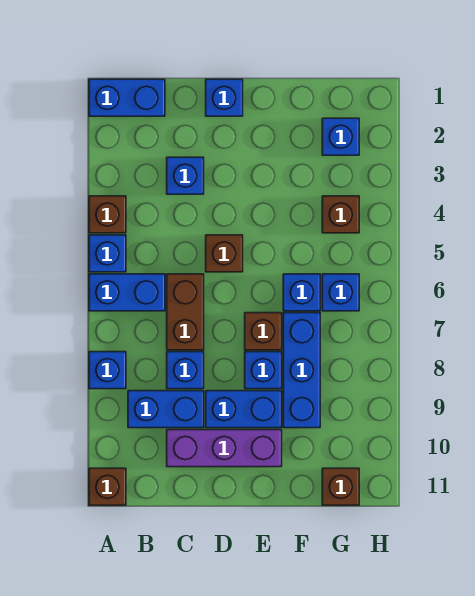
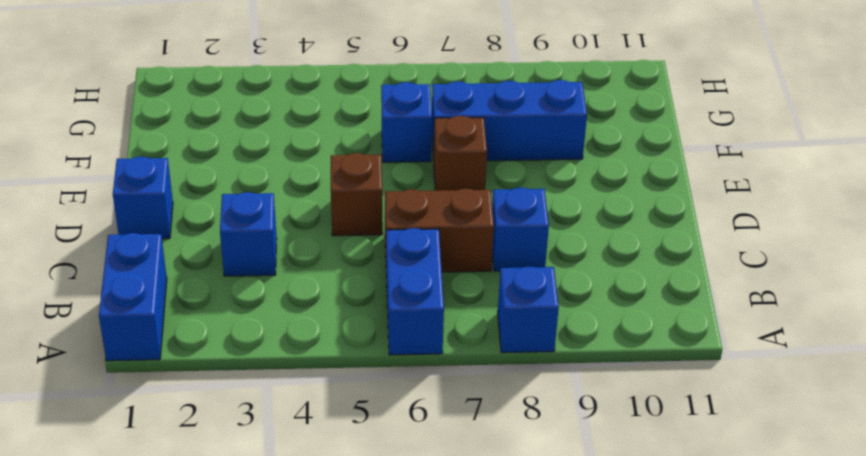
none -> brown 1x1 brick [89,196,126,233]
none -> blue 1x1 brick [89,235,126,272]
none -> brown 1x1 brick [89,468,126,505]

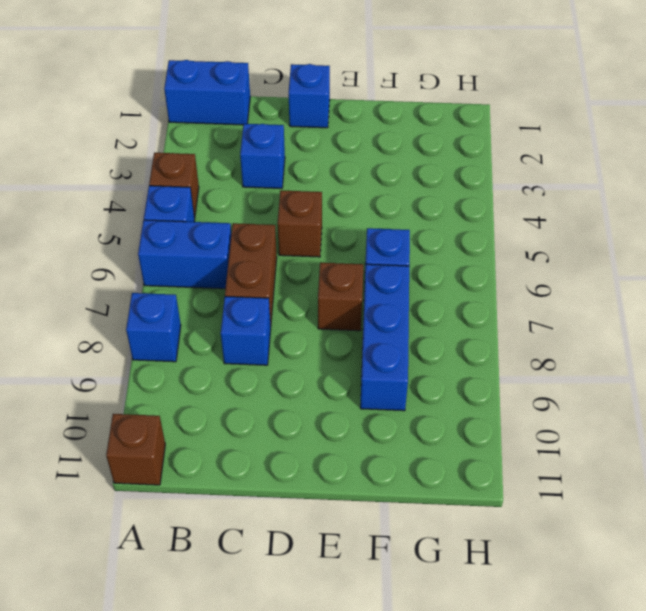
none -> blue 1x2 brick [128,391,204,428]
none -> purple 1x3 brick [167,430,282,467]
none -> blue 1x2 brick [206,391,282,428]

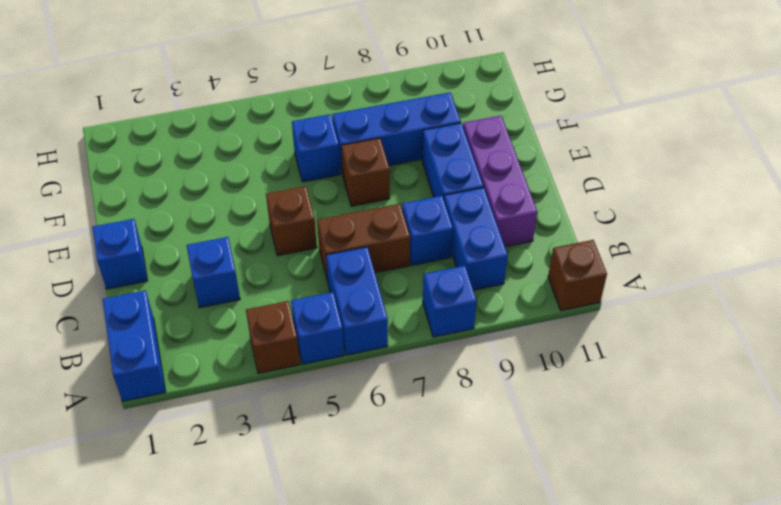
none -> blue 1x1 brick [245,352,282,389]
none -> blue 1x1 brick [322,118,359,155]
none -> brown 1x1 brick [322,196,359,233]

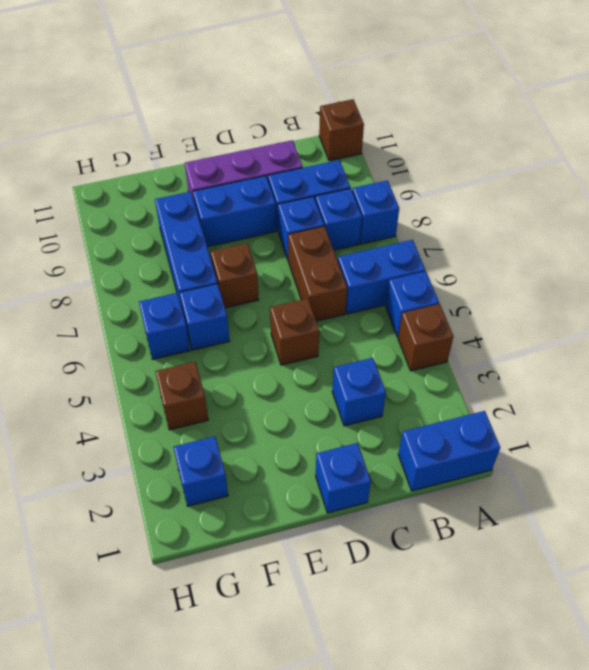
blue 1x1 brick [315,188,362,250] -> blue 1x1 brick moved to [245,352,282,389]
none -> brown 1x1 brick [322,468,359,505]

